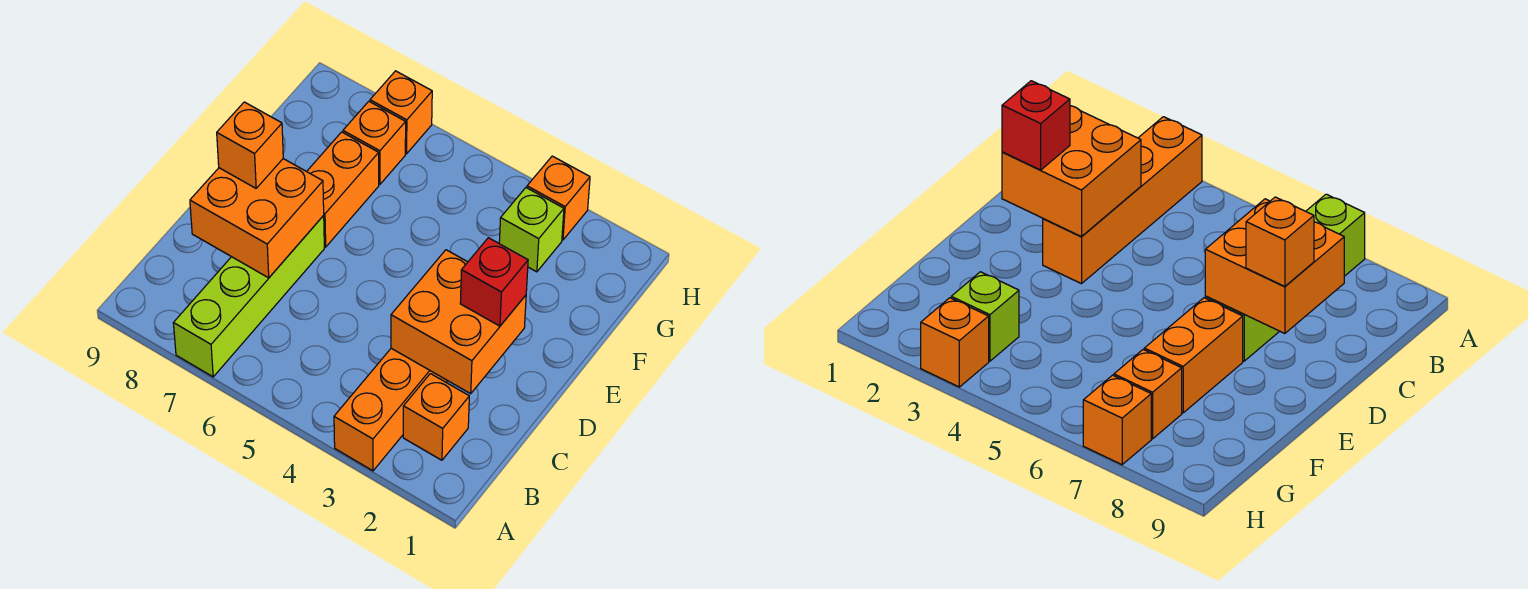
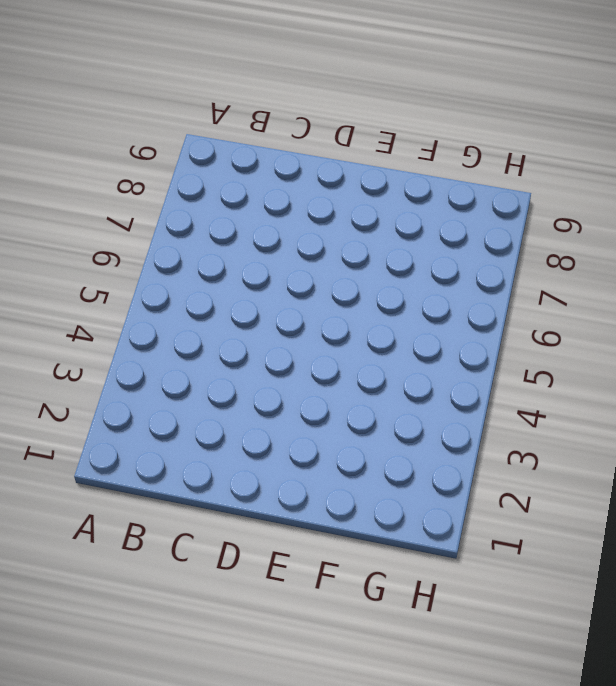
none -> orange 1x4 brick [334,348,447,471]
none -> lime 1x4 brick [174,216,324,377]
none -> orange 1x1 brick [403,374,469,460]

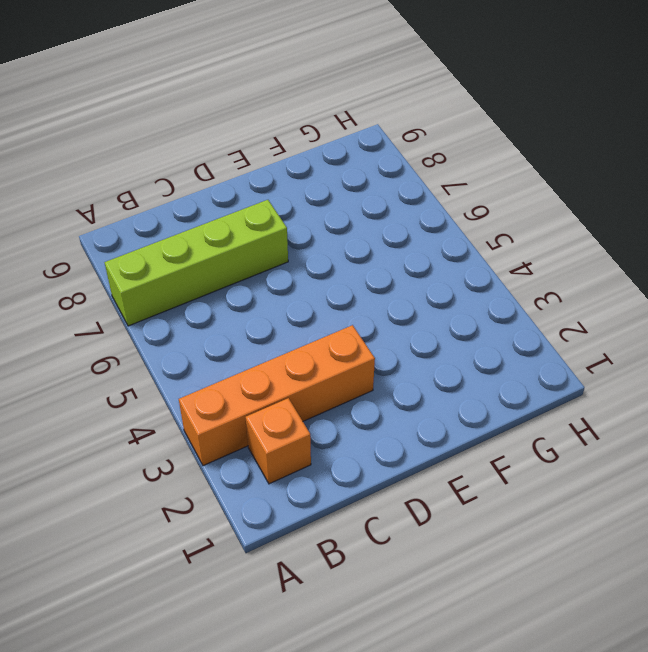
none -> orange 1x2 brick [307,132,379,247]
none -> lime 1x1 brick [499,188,564,272]
none -> orange 1x1 brick [343,101,406,184]

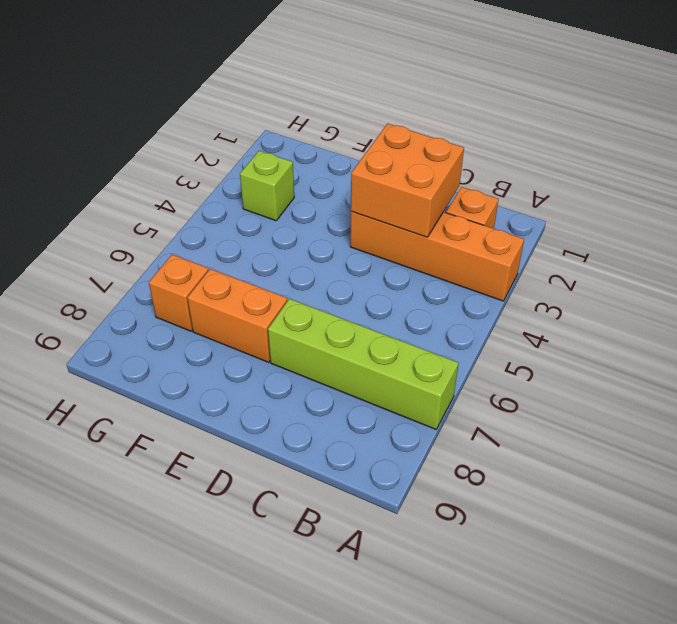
none -> orange 1x1 brick [527,156,590,240]
none -> orange 1x1 brick [370,71,432,154]
none -> orange 2x2 brick [190,159,324,278]

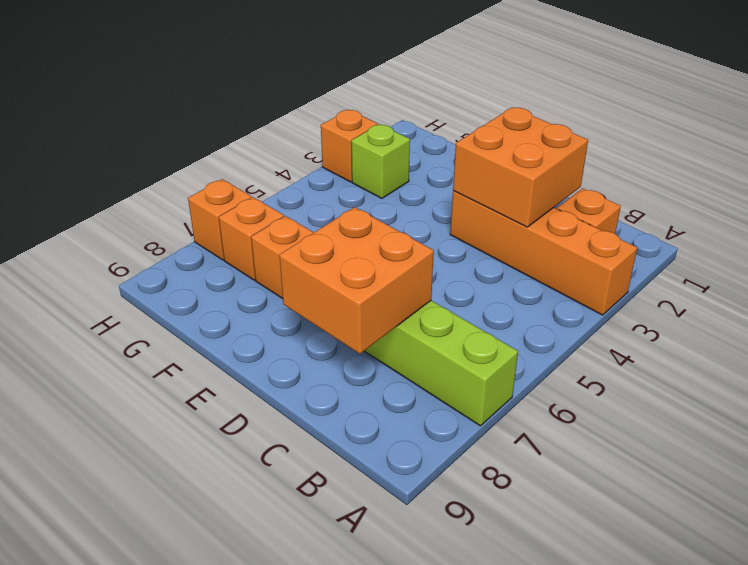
none -> red 1x1 brick [460,238,528,326]
none -> orange 1x1 brick [217,102,283,188]

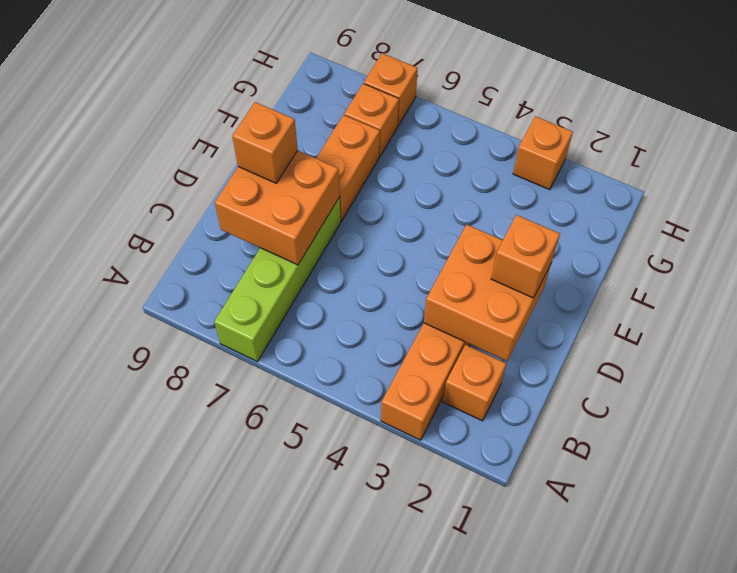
orange 1x1 brick [491,215,560,298] -> red 1x1 brick [460,238,528,326]
none -> lime 1x1 brick [499,188,564,272]

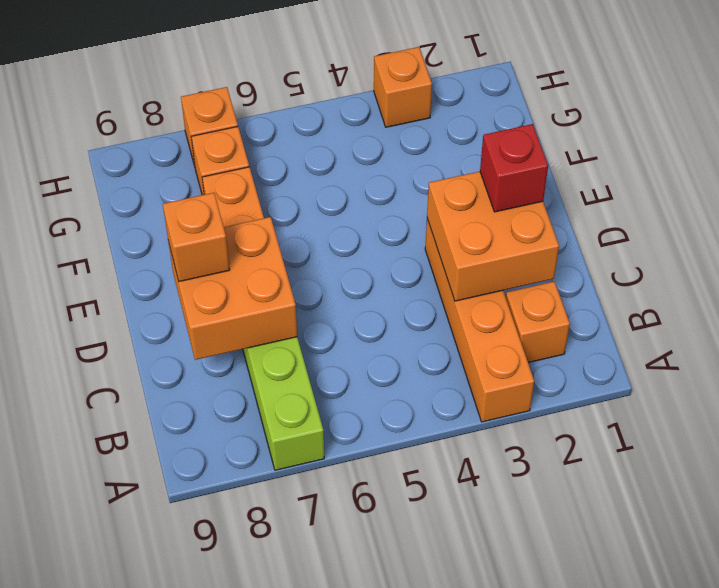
none -> lime 1x1 brick [499,188,564,272]

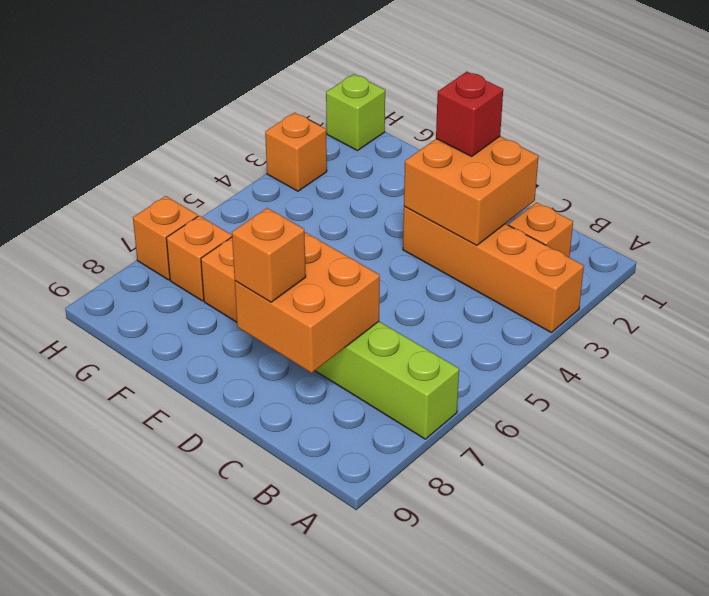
lime 1x1 brick [326,74,385,151] -> lime 1x1 brick moved to [499,188,564,272]

